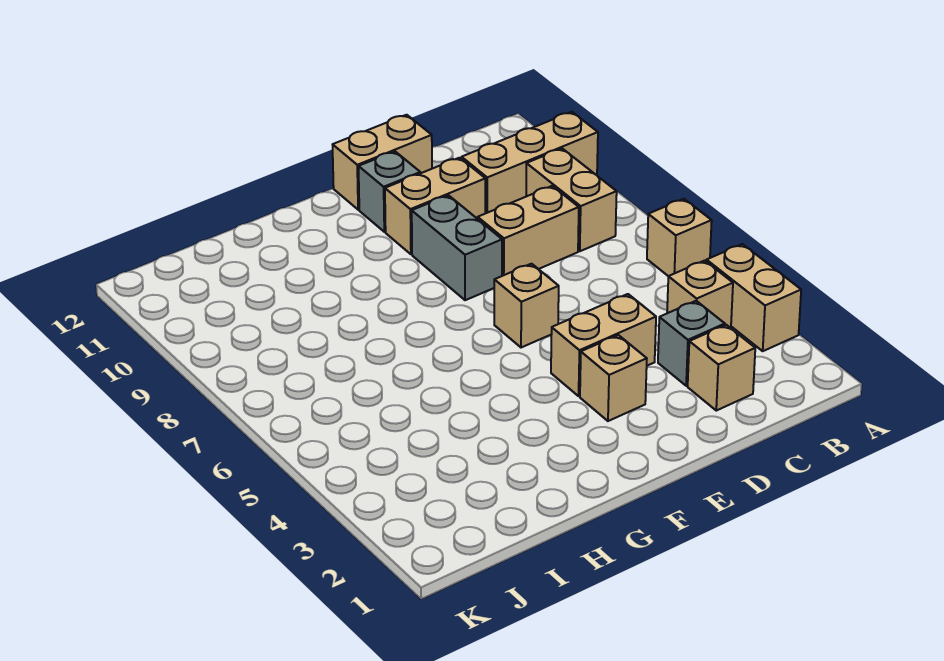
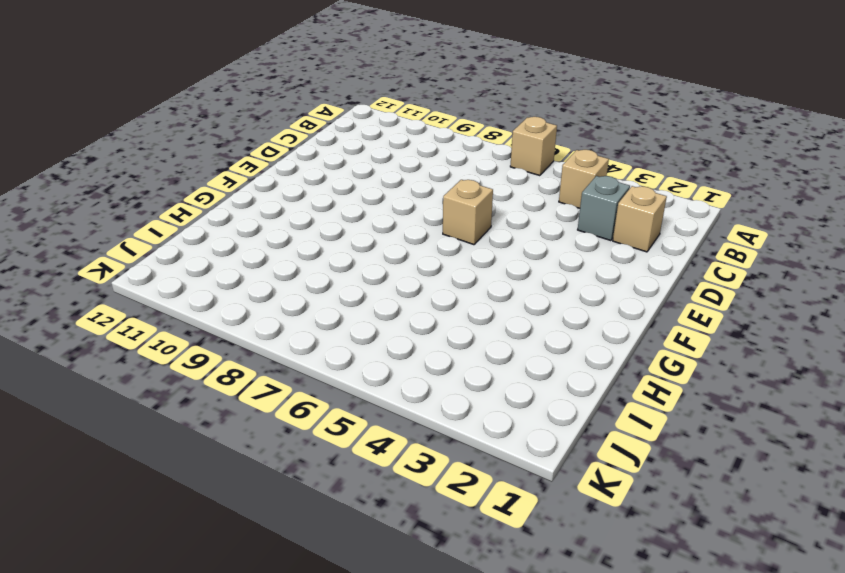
none -> tan 1x2 brick [706,244,801,351]
none -> tan 1x3 brick [462,112,598,213]
none -> tan 1x2 brick [526,149,617,251]

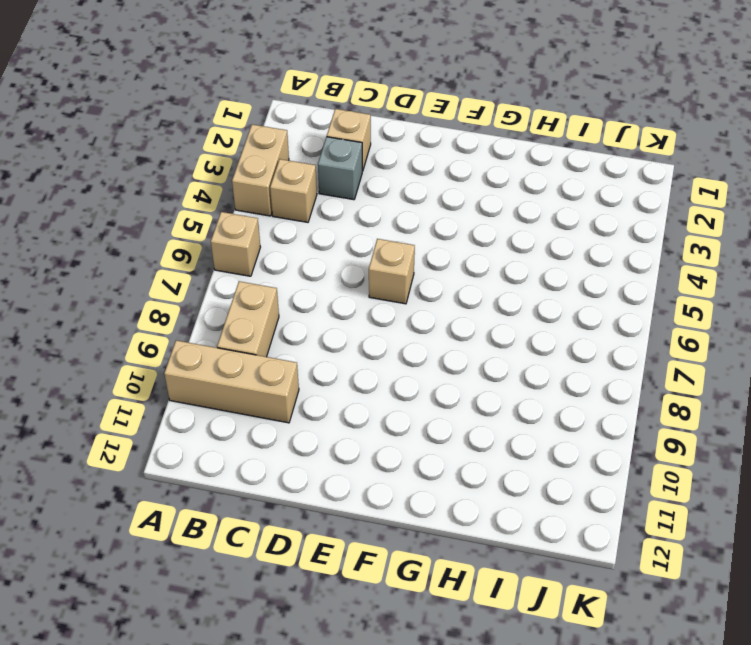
none -> tan 1x2 brick [478,186,579,276]
none -> tan 1x2 brick [551,294,656,396]
none -> tan 1x2 brick [385,158,485,254]

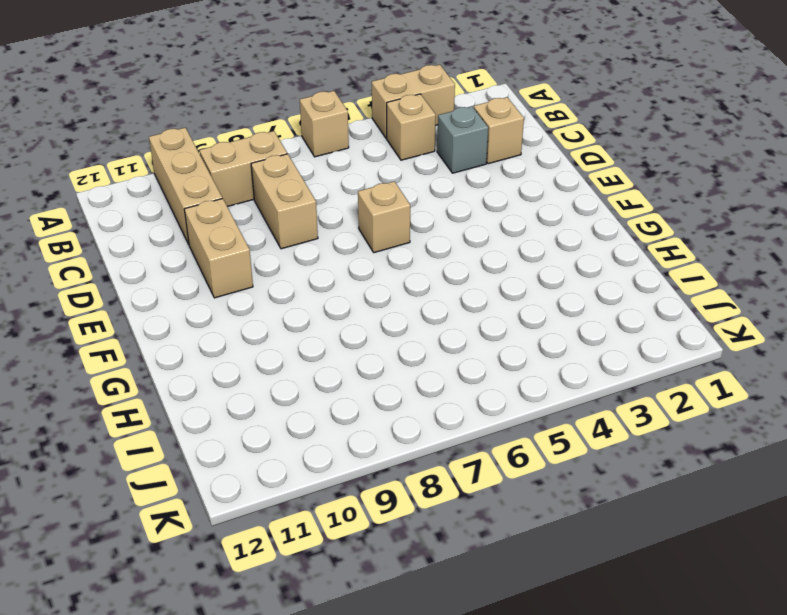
none -> tan 1x2 brick [551,294,656,396]
none -> tan 1x2 brick [333,115,432,210]
none -> tan 1x1 brick [580,335,647,421]

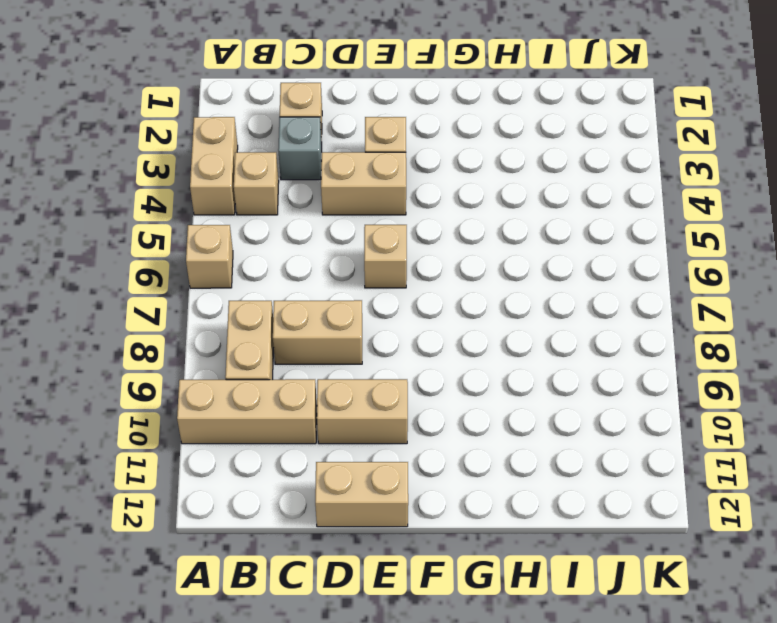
none -> grey 1x2 brick [412,195,502,300]
none -> grey 1x1 brick [359,151,420,232]

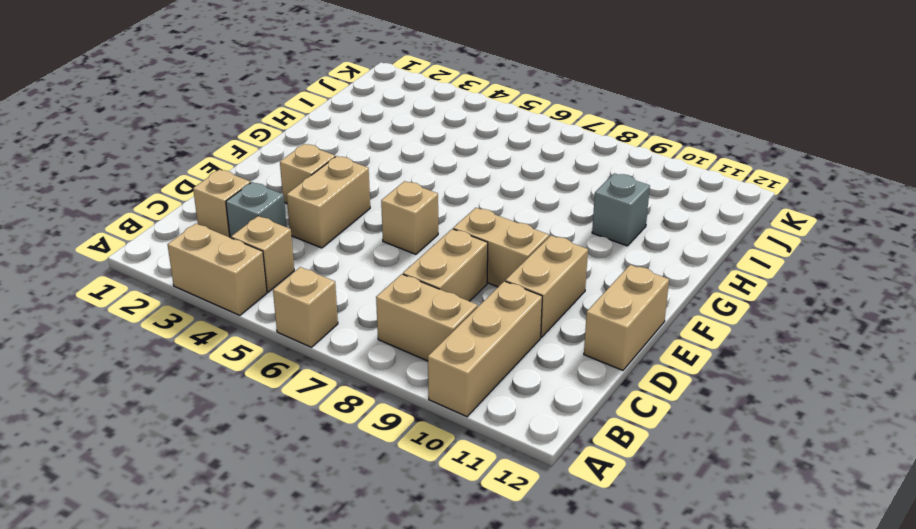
tan 1x2 brick [453,208,549,287] -> grey 1x2 brick [412,195,502,300]
grey 1x1 brick [592,173,650,246] -> grey 1x1 brick moved to [359,151,420,232]

